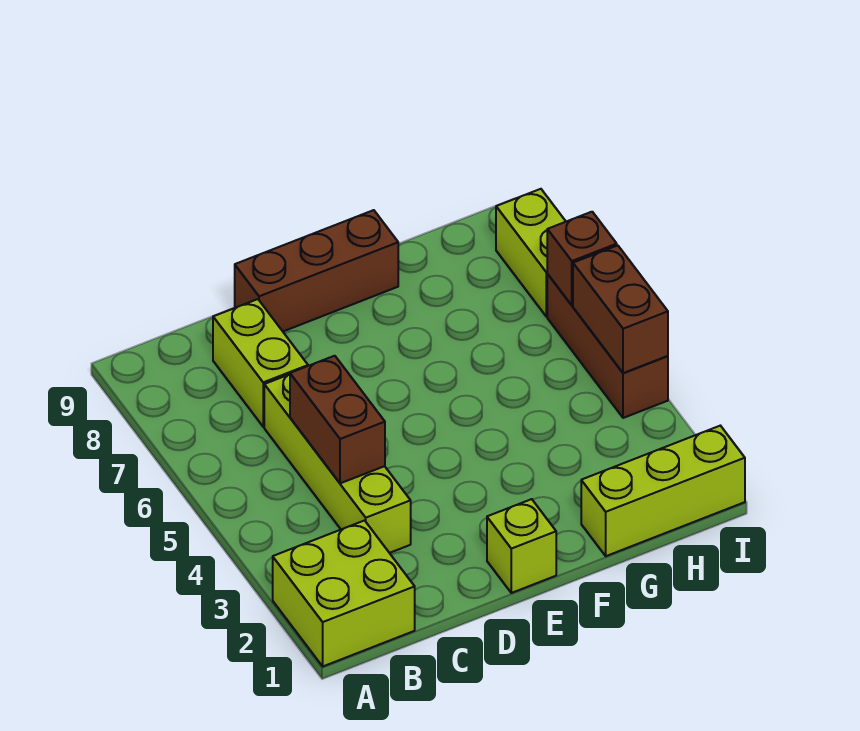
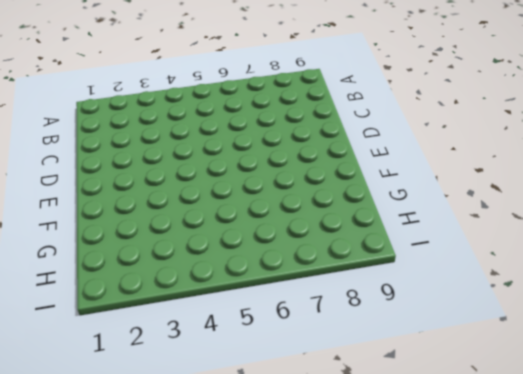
none -> lime 2x2 brick [273,521,415,666]
none -> lime 1x4 brick [264,374,411,553]

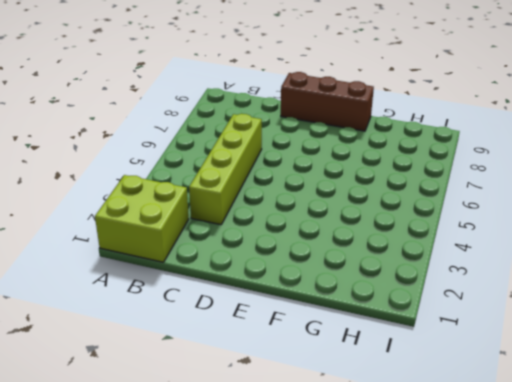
none -> lime 1x2 brick [213,299,308,427]
none -> lime 1x1 brick [487,499,556,593]

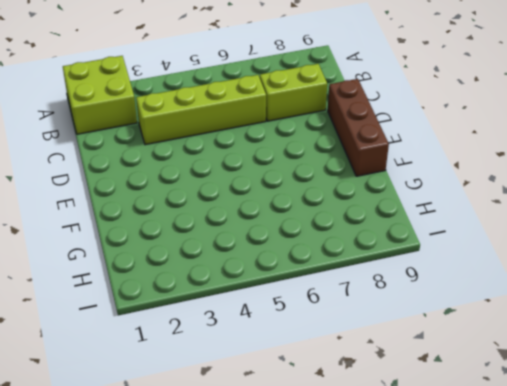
none -> lime 1x1 brick [487,499,556,593]
none -> lime 1x3 brick [581,426,745,556]

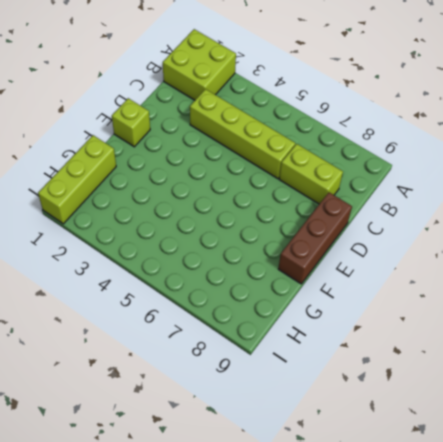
none -> brown 1x3 brick [547,274,668,418]
none -> lime 1x2 brick [496,189,566,316]

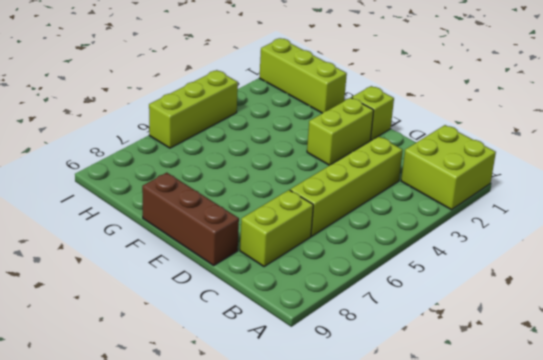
lime 1x2 brick [307,98,374,165] -> lime 1x2 brick moved to [496,189,566,316]
lime 1x3 brick [149,70,238,148] -> brown 1x3 brick [547,274,668,418]
none -> brown 1x2 brick [290,356,385,483]
none -> brown 1x2 brick [573,245,668,373]

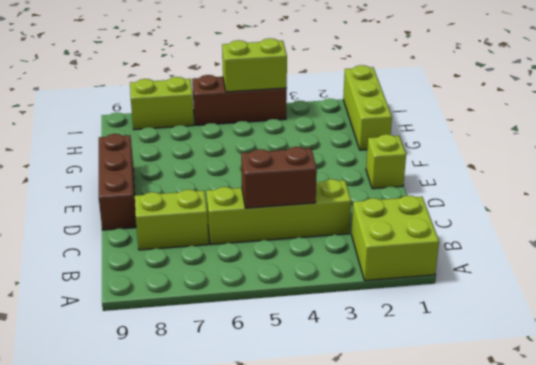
lime 1x2 brick [222,38,287,92] -> brown 1x2 brick [573,245,668,373]
none -> brown 1x1 brick [547,212,617,305]

